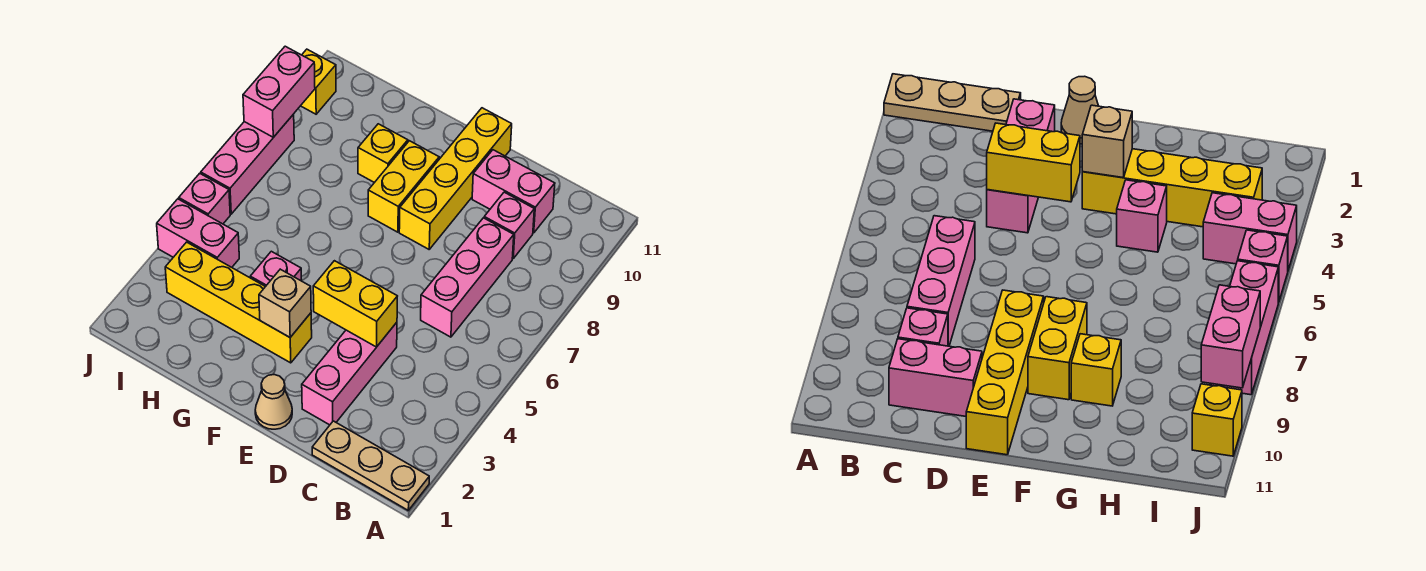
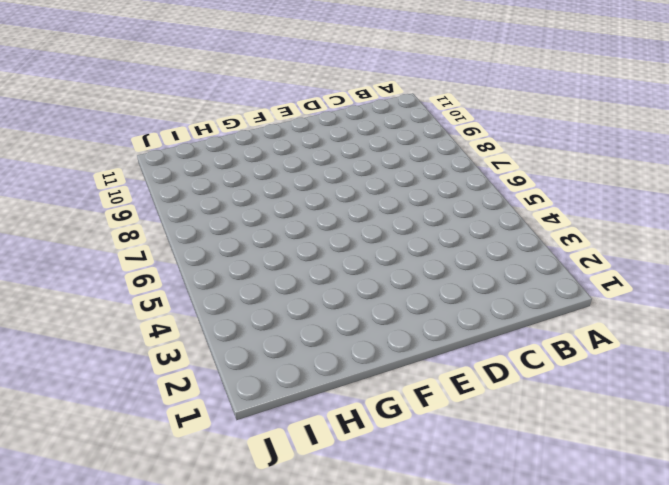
none -> tan 1x3 plate [312,421,429,510]
none -> pink 1x3 brick [421,218,514,337]
none -> pink 1x1 brick [484,192,534,258]

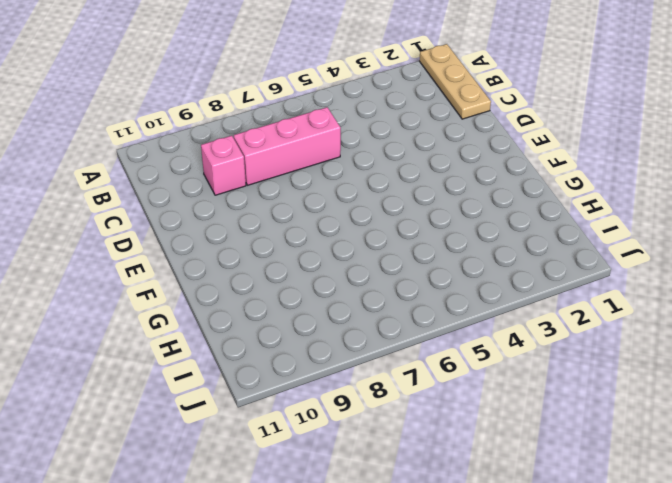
none -> pink 1x2 brick [472,150,555,233]
none -> pink 1x3 brick [302,322,397,425]
none -> tan 1x1 cone [255,375,292,429]

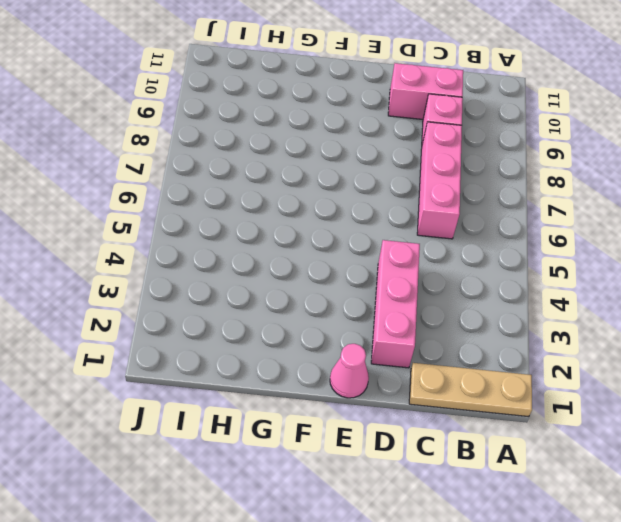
pink 1x1 cone [330,344,369,398] -> tan 1x1 cone [255,375,292,429]
none -> yellow 1x4 brick [399,108,512,249]
none -> yellow 1x4 brick [165,242,312,363]
none -> yellow 1x2 brick [368,141,439,232]

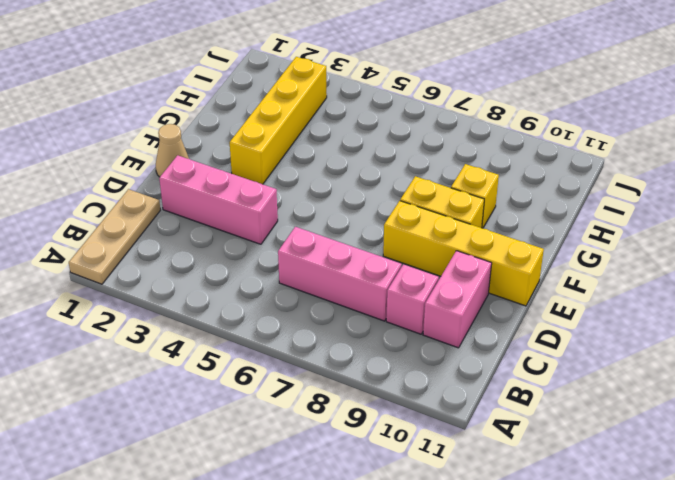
none -> pink 1x1 brick [250,251,302,287]
none -> pink 1x2 brick [157,199,239,267]
none -> pink 1x1 brick [179,173,230,224]

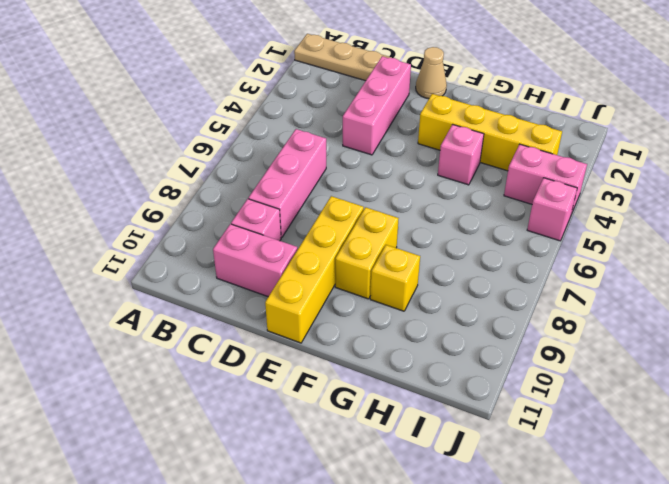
none -> pink 1x3 brick [201,114,294,214]
none -> yellow 1x1 brick [301,49,336,114]
none -> yellow 1x2 brick [313,261,397,347]

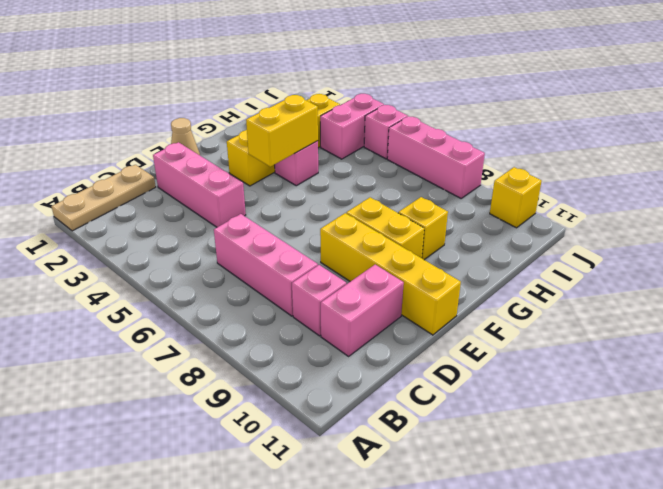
yellow 1x2 brick [246,95,318,167] -> yellow 1x2 brick moved to [313,261,397,347]
none -> tan 1x1 brick [259,269,311,337]
none -> pink 1x2 brick [243,46,315,137]

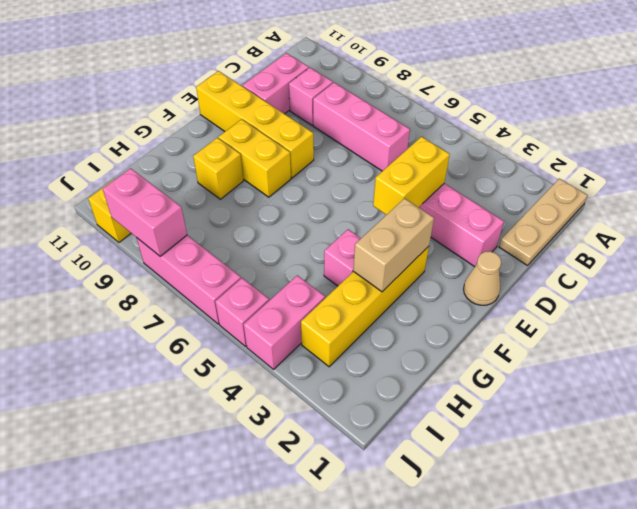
tan 1x2 brick [353,198,434,292] -> tan 1x1 brick [259,269,311,337]

